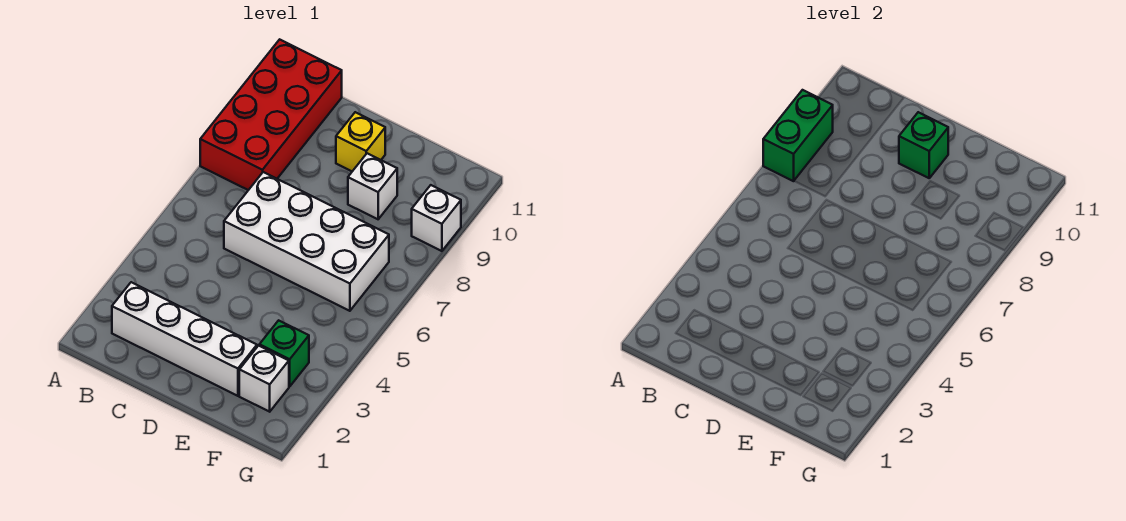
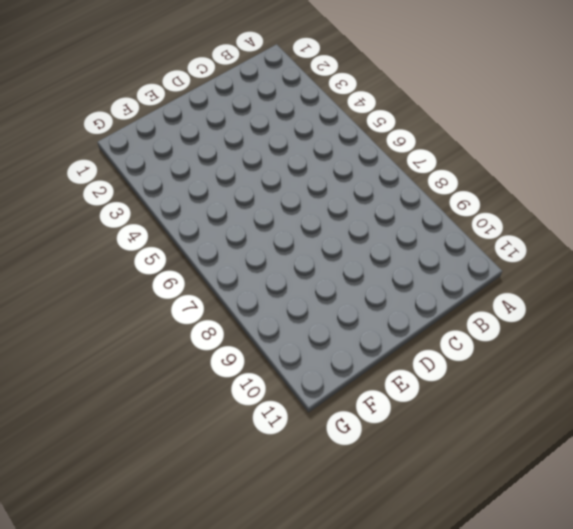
none -> red 2x4 brick [200,39,342,190]
none -> white 1x4 brick [112,282,257,396]

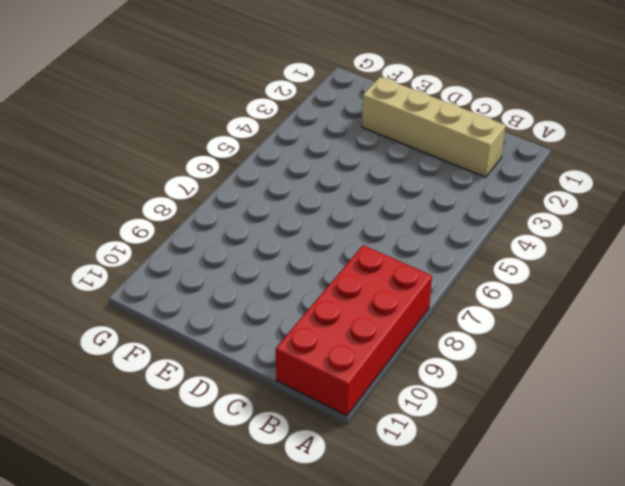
tan 1x4 brick [362,77,506,177] -> white 1x4 brick [112,282,257,396]
none -> white 2x4 brick [224,172,389,311]
none -> yellow 1x1 brick [336,112,385,171]

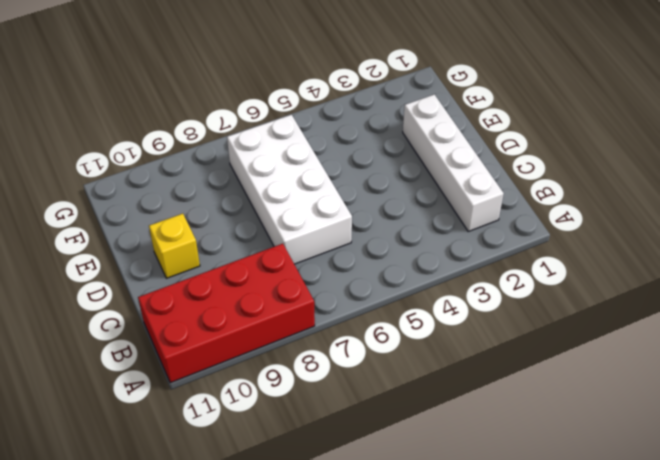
none -> white 1x1 brick [348,153,397,219]
none -> white 1x1 brick [239,346,289,412]

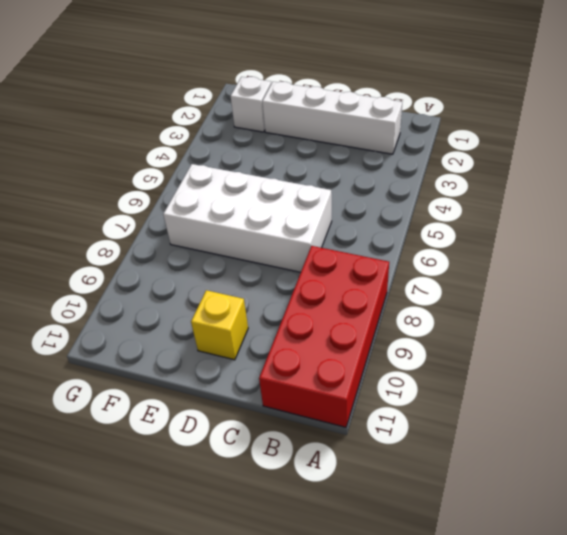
none -> white 1x1 brick [348,153,397,219]
none -> green 1x1 brick [259,320,309,386]

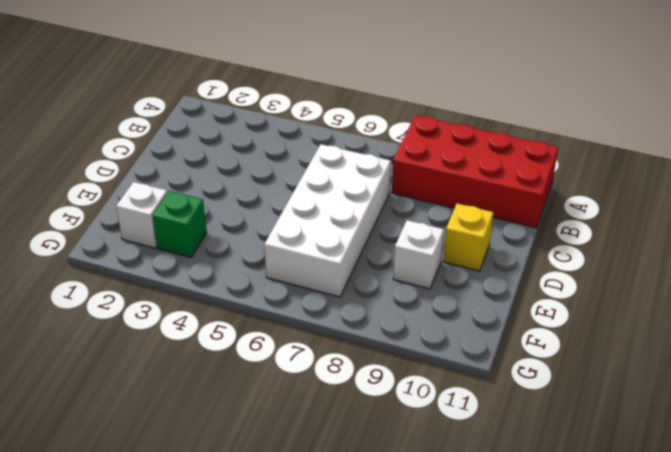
none -> white 1x4 brick [112,282,257,396]
none -> white 1x1 brick [412,185,461,251]

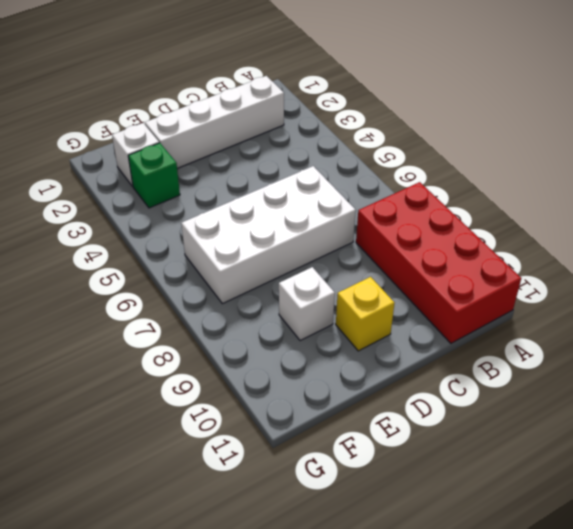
none -> white 1x1 brick [412,185,461,251]
none -> green 1x2 brick [763,90,833,181]

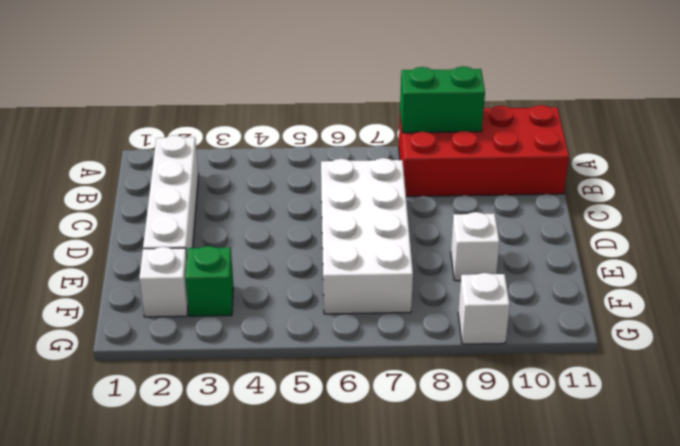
none -> yellow 1x1 brick [336,112,385,171]
none -> green 1x1 brick [899,112,948,178]

